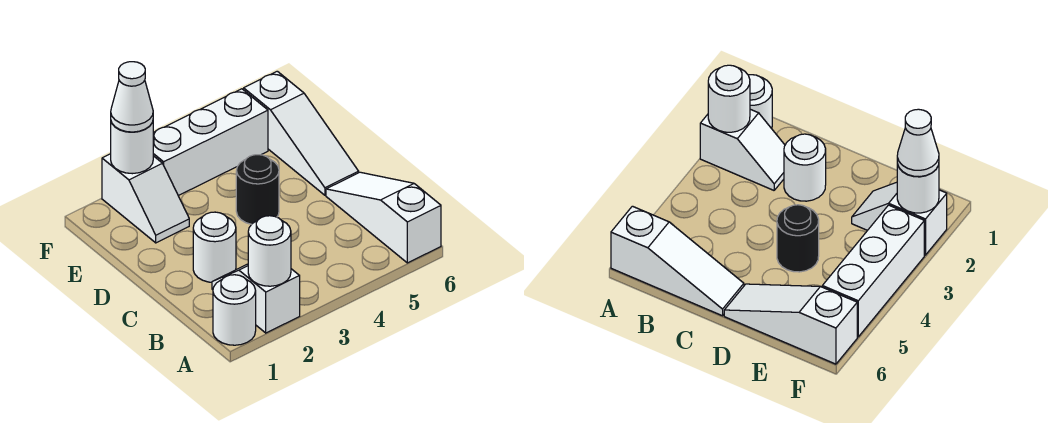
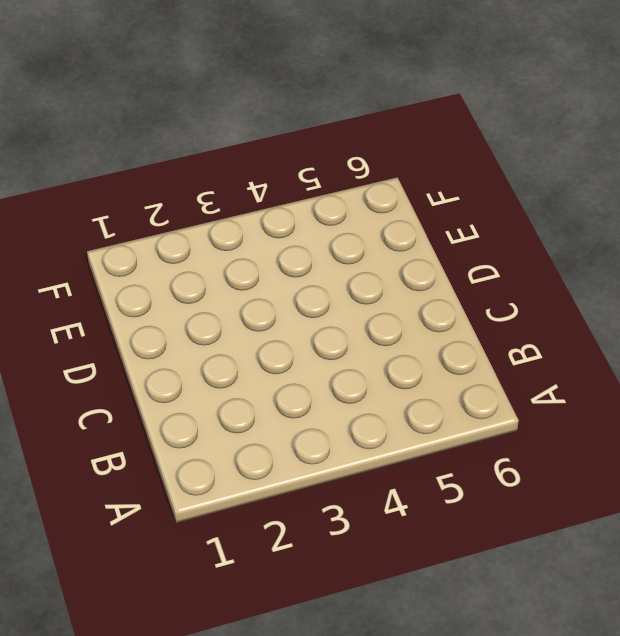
none -> white 1x1 round brick [213,275,256,345]
none -> white 1x2 slope [212,264,300,333]

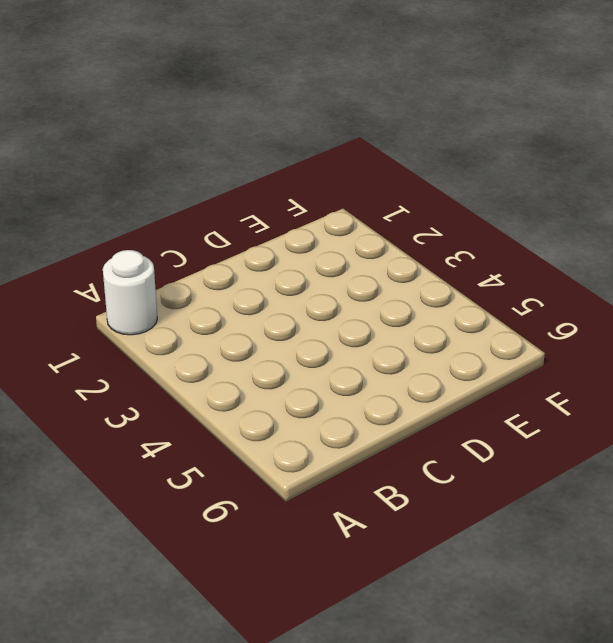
none -> white 1x2 slope [212,264,300,333]
none -> white 1x3 slope [326,172,441,263]

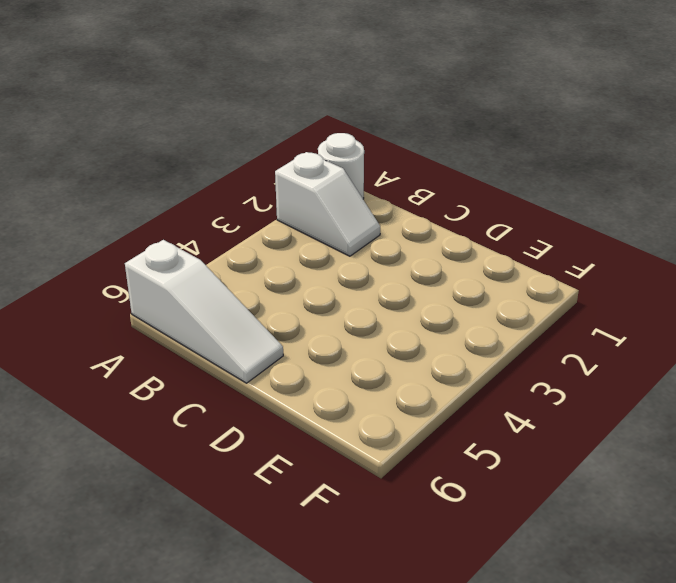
none -> white 1x1 round brick [193,212,236,282]
none -> black 1x1 round brick [236,155,279,224]

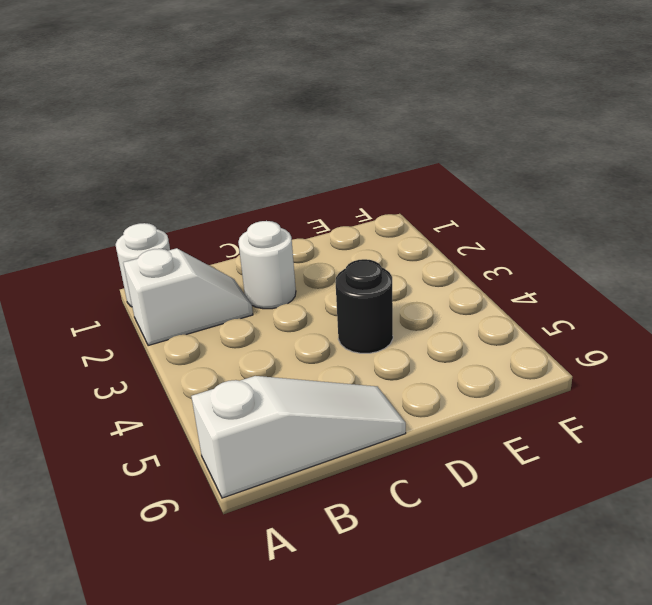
none -> white 1x3 slope [244,71,359,195]
none -> white 1x2 slope [102,154,189,243]

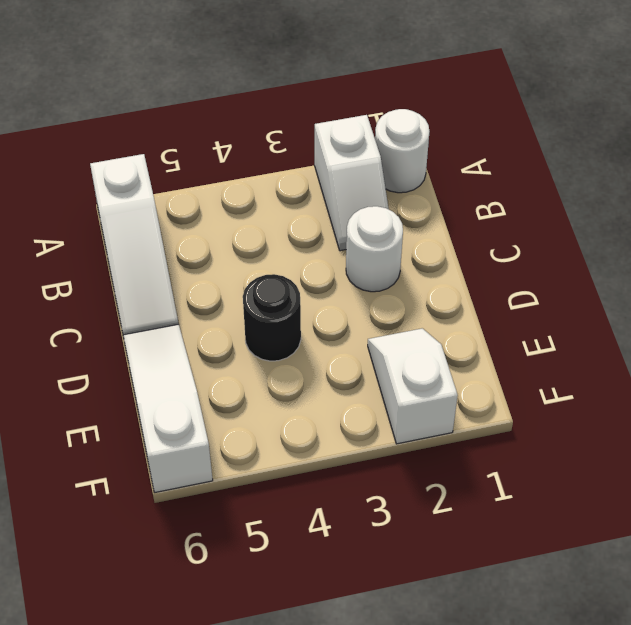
none -> white 1x3 brick [153,89,268,196]
none -> white 1x1 round brick [248,216,291,286]

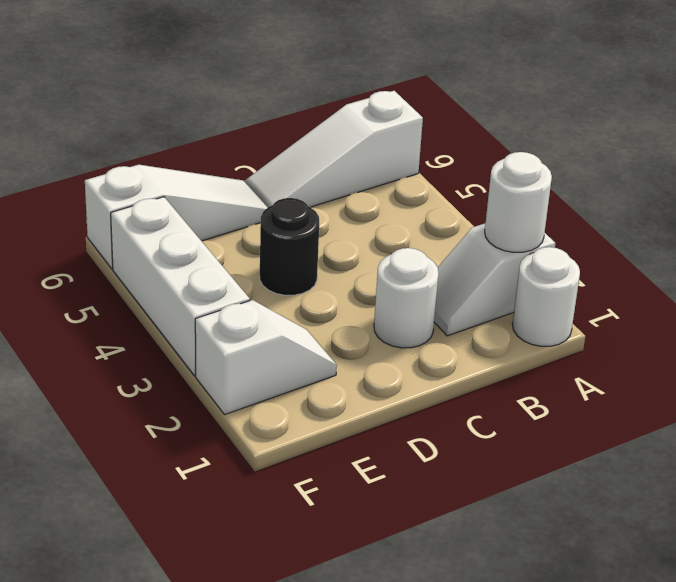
none -> white 1x1 round brick [111,122,153,174]
none -> white 1x1 cone [111,62,153,132]

